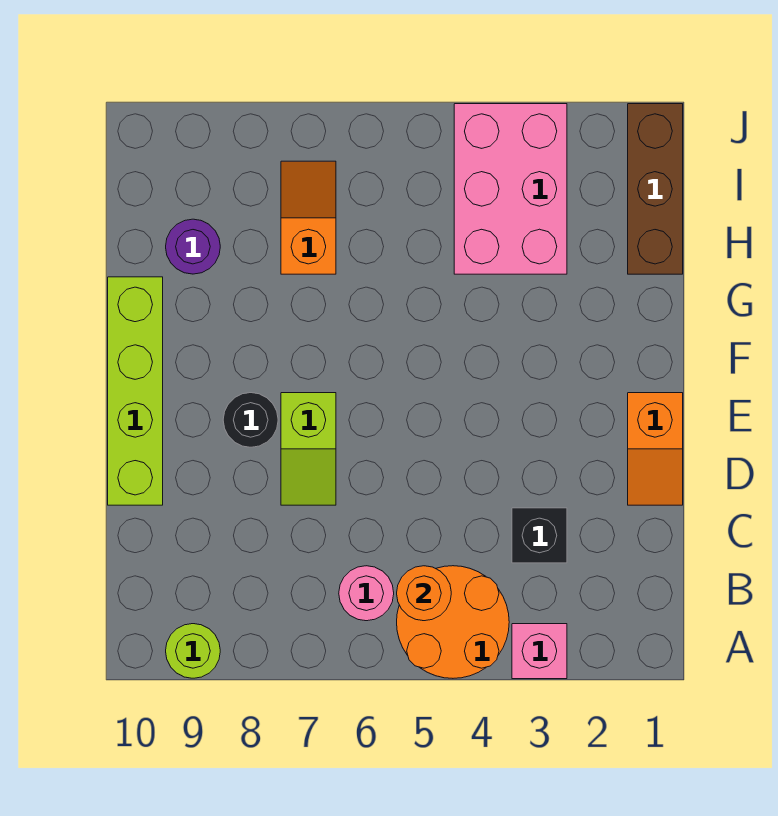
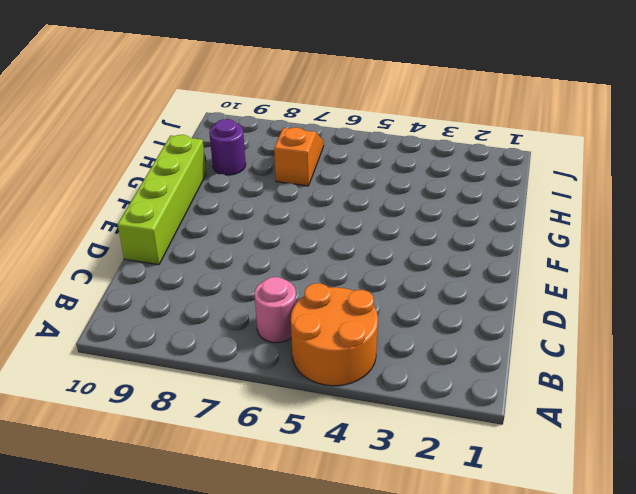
none -> pink 1x1 brick [512,624,567,679]
none -> lime 1x1 round brick [166,624,220,678]
none -> black 1x1 brick [512,508,567,563]

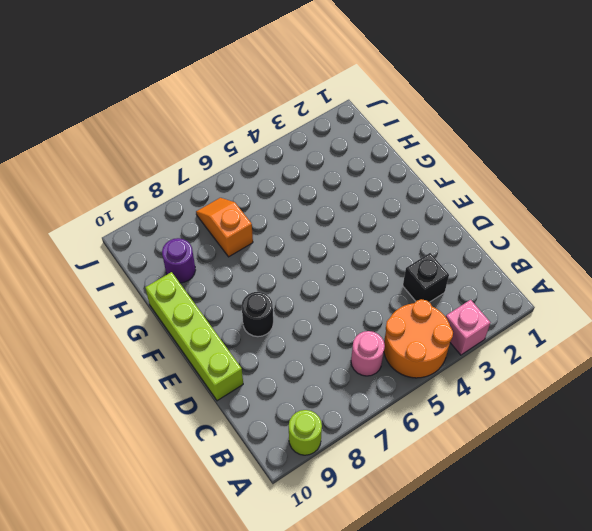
none -> orange 1x2 slope [628,393,683,505]
none -> lime 1x2 slope [281,393,336,505]
none -> brown 1x3 brick [628,104,683,274]

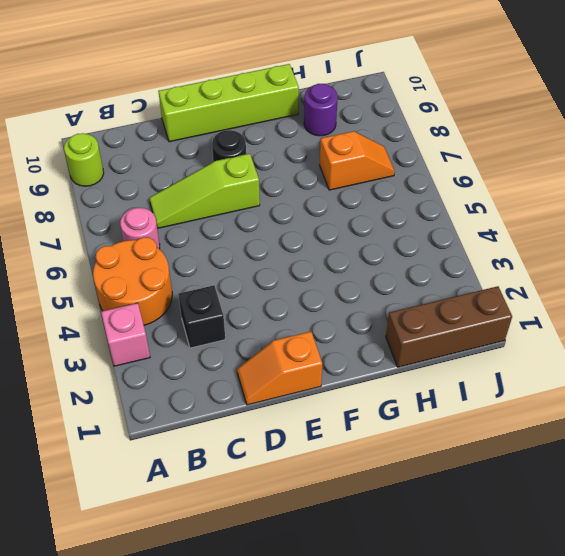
lime 1x3 slope [149,154,260,229] -> lime 1x2 slope [281,393,336,505]
none -> pink 2x3 brick [454,104,567,274]
none -> orange 1x1 round brick [397,566,451,621]

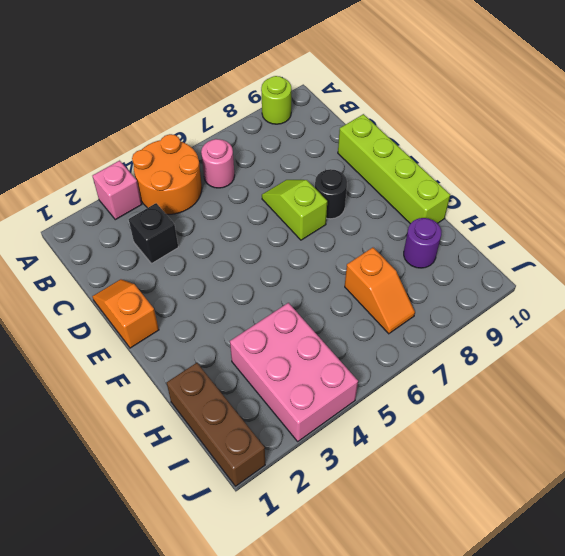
none -> orange 1x1 round brick [397,566,451,621]

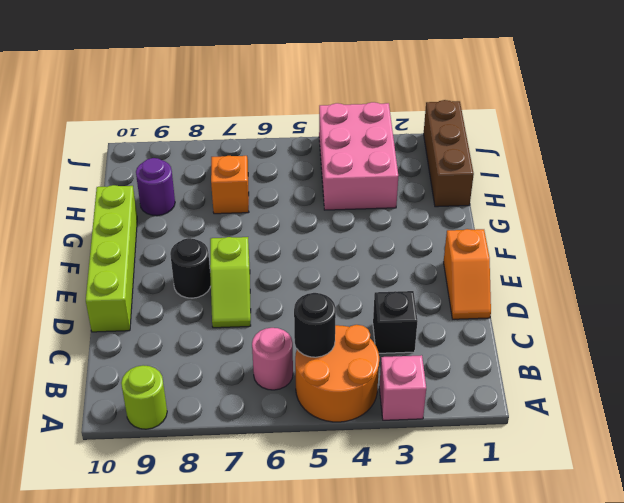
black 1x1 round brick [294,293,336,357] -> orange 1x1 round brick [397,566,451,621]

